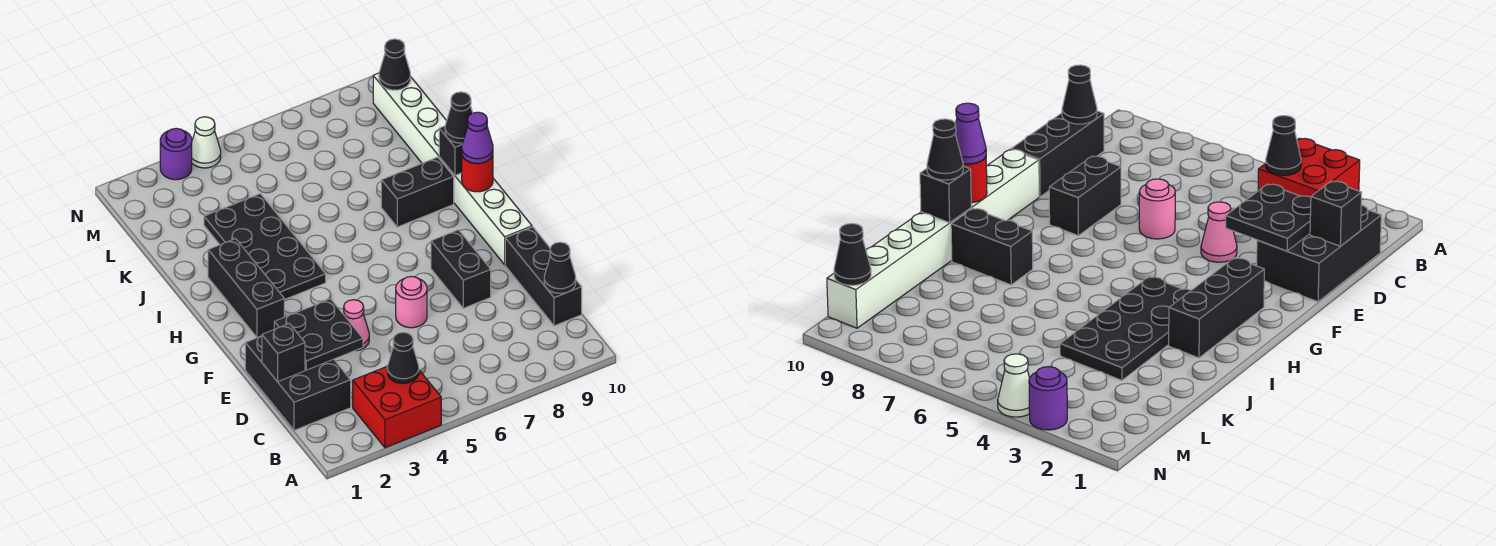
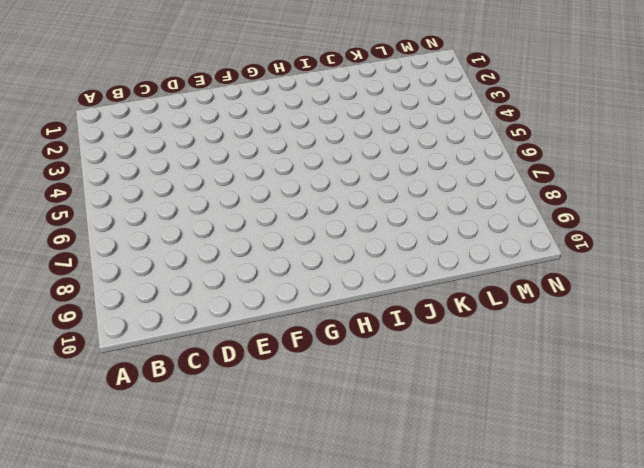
none -> red 2x2 brick [353,367,441,448]
none -> black 2x3 brick [245,336,351,430]
none -> black 1x3 brick [505,227,582,326]

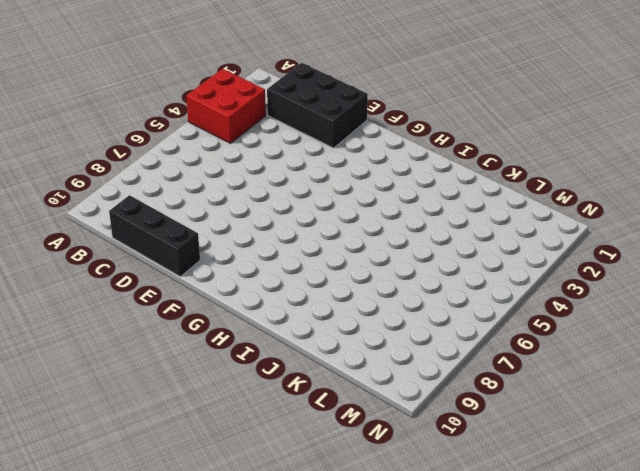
none -> pink 1x1 cone [344,300,369,351]
none -> pink 1x1 round brick [396,276,427,328]
none -> black 1x2 brick [431,230,491,308]

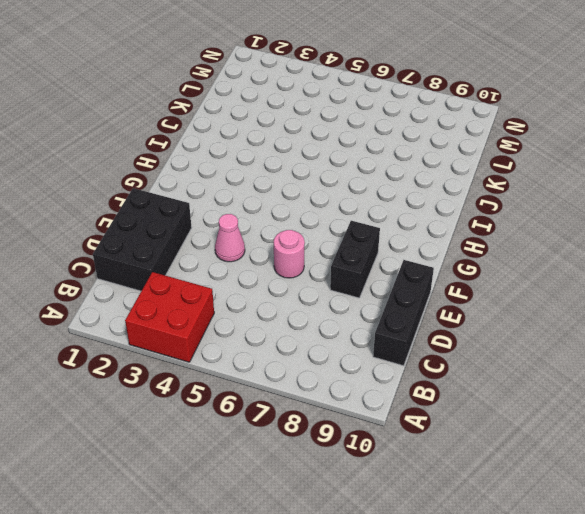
none -> white 1x8 brick [373,73,532,265]
none -> black 1x3 brick [208,239,284,337]
none -> black 2x4 plate [204,194,326,300]

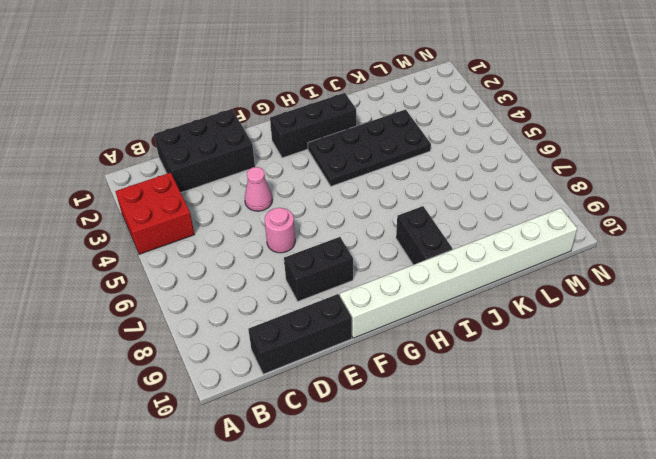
none -> purple 1x1 round brick [160,128,192,180]
none -> white 1x1 cone [192,117,221,168]
none -> black 1x1 cone [387,332,419,383]

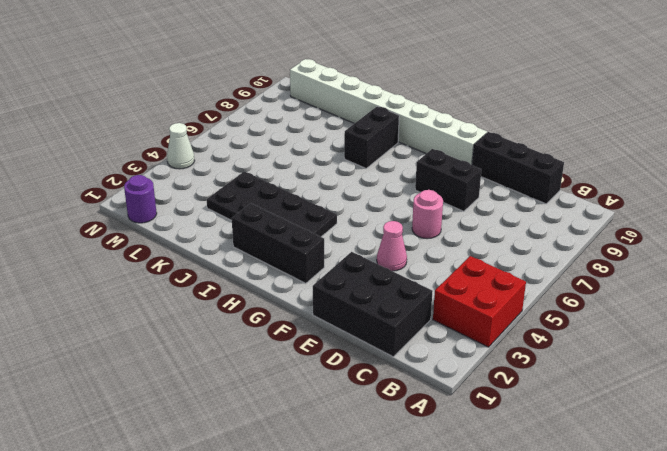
purple 1x1 round brick [124,175,157,223] -> purple 1x1 round brick moved to [160,128,192,180]
none -> black 1x1 cone [387,332,419,383]
none -> black 1x1 cone [544,242,576,293]
none -> black 1x1 brick [262,324,305,382]

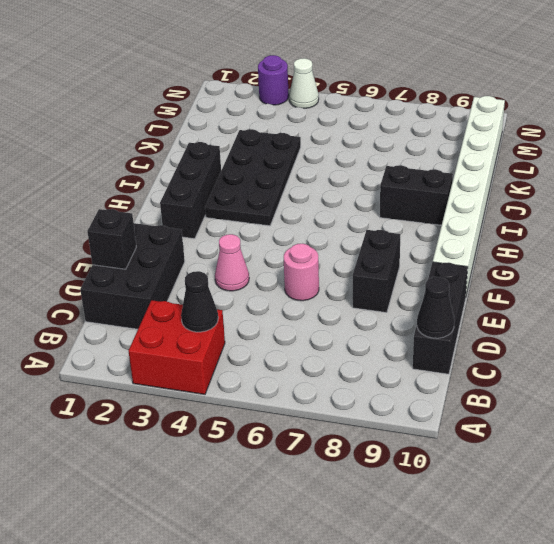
none -> black 2x2 plate [274,299,363,370]
none -> red 1x1 round brick [462,155,493,192]
none -> black 1x1 brick [439,126,463,175]

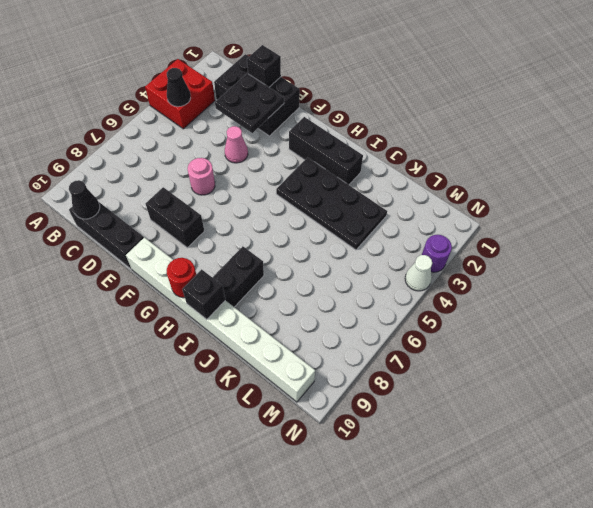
none -> black 1x1 cone [379,39,411,90]
none -> purple 1x1 cone [462,112,493,163]
none -> black 1x1 cone [445,92,473,143]

